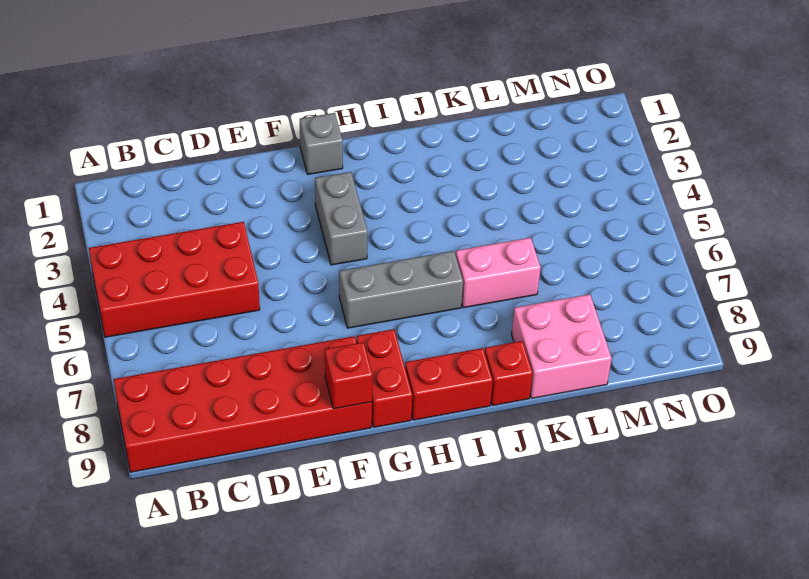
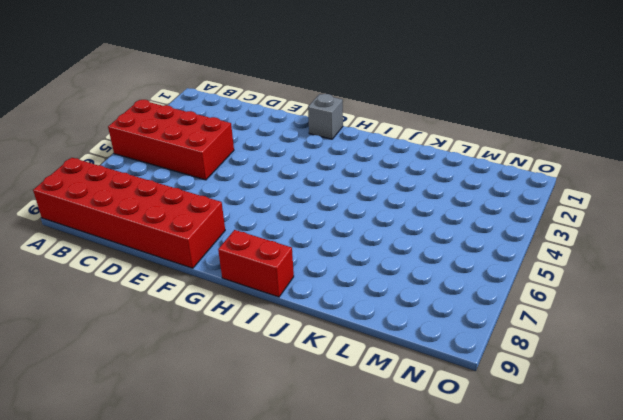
none -> grey 1x2 brick [315,172,368,265]
none -> grey 1x3 brick [339,251,463,328]

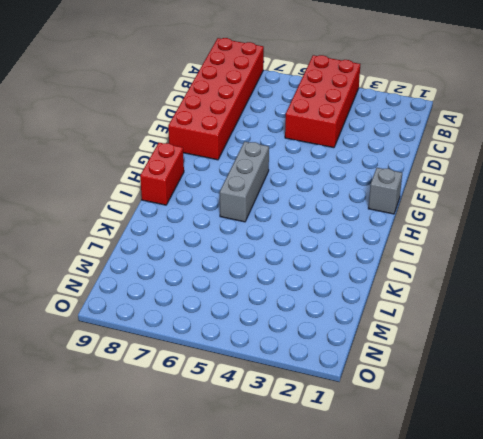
none -> grey 1x2 brick [315,172,368,265]
none -> red 1x2 brick [356,329,412,428]

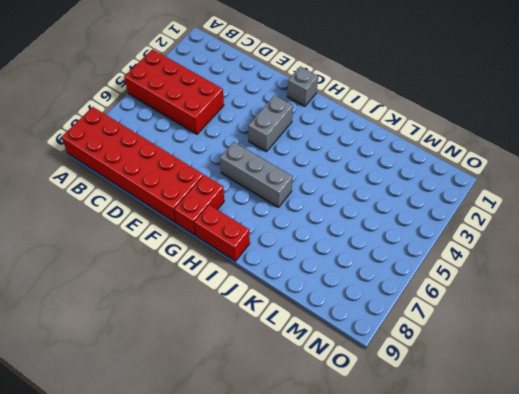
none -> pink 1x2 brick [456,238,541,308]
none -> red 1x1 brick [485,341,533,406]

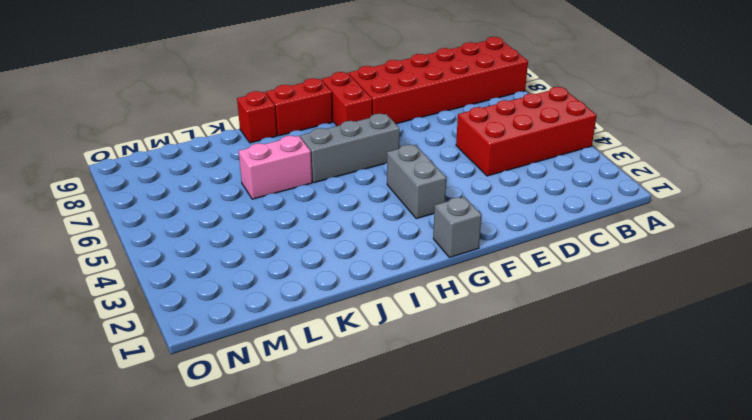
none -> pink 2x2 brick [511,294,612,398]
none -> red 1x1 brick [325,342,372,409]

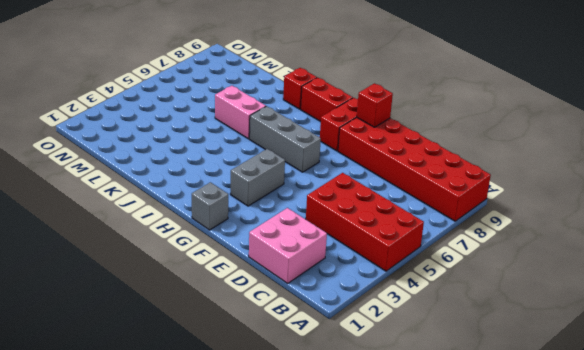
pink 2x2 brick [249,208,327,283] -> pink 2x2 brick moved to [511,294,612,398]

